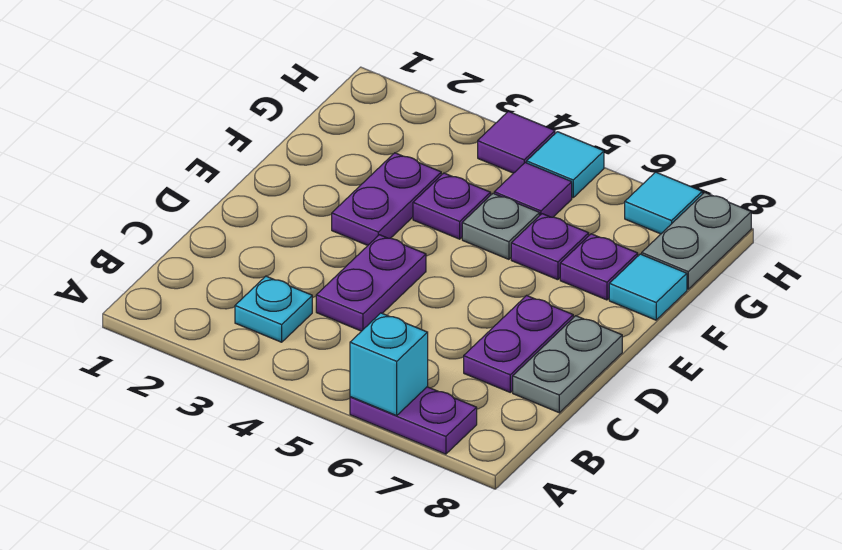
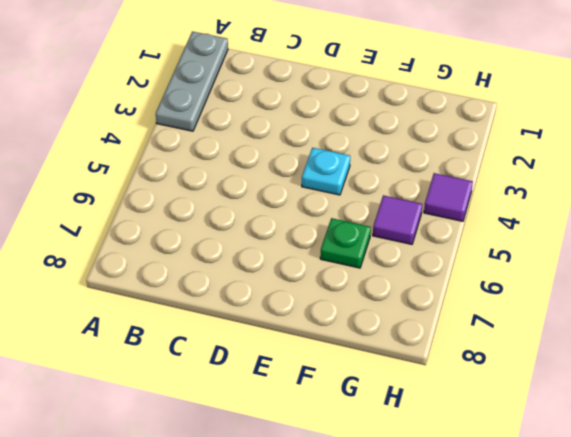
grey 1x3 plate [156,31,228,131] -> none
cyan 1x1 plate [302,148,350,195] -> cyan 1x1 plate moved to [235,276,312,342]
green 1x1 plate [320,218,371,268] -> purple 1x1 plate [511,214,589,280]
none -> purple 1x2 plate [350,387,477,454]
none -> purple 1x2 plate [316,235,426,331]
none -> purple 1x2 plate [464,296,573,392]

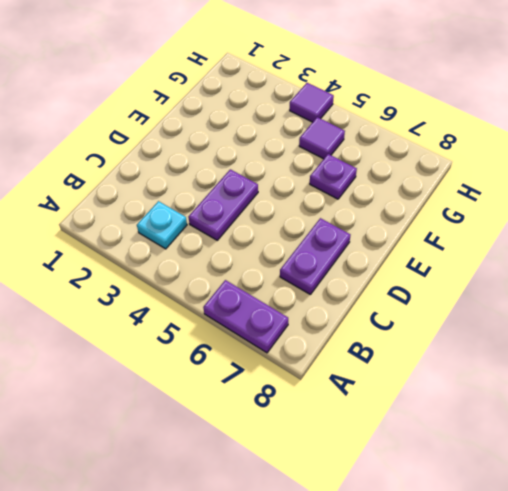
none -> grey 1x2 plate [513,316,622,413]
none -> purple 1x2 plate [332,153,441,245]
none -> purple 1x1 plate [413,173,491,239]

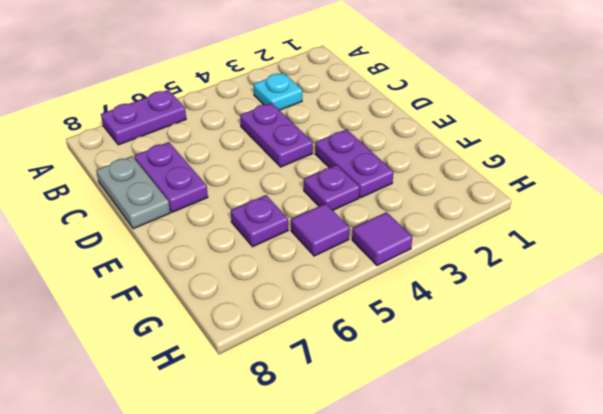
none -> grey 1x1 plate [462,193,540,259]
none -> purple 1x1 plate [560,234,638,300]
none -> cyan 1x1 tile [609,254,687,320]

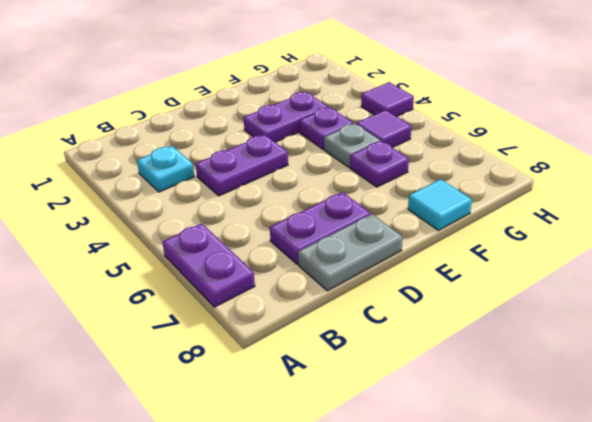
none -> purple 1x1 plate [560,234,638,300]
none -> grey 1x2 plate [642,192,751,289]
none -> cyan 1x1 tile [527,132,604,198]

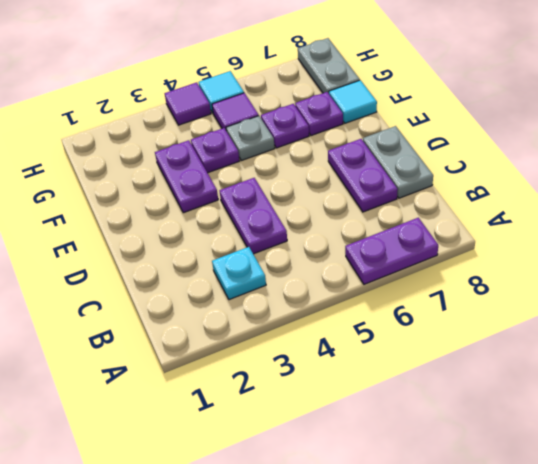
none -> cyan 1x1 tile [625,172,702,234]
none -> cyan 1x1 brick [350,313,428,416]

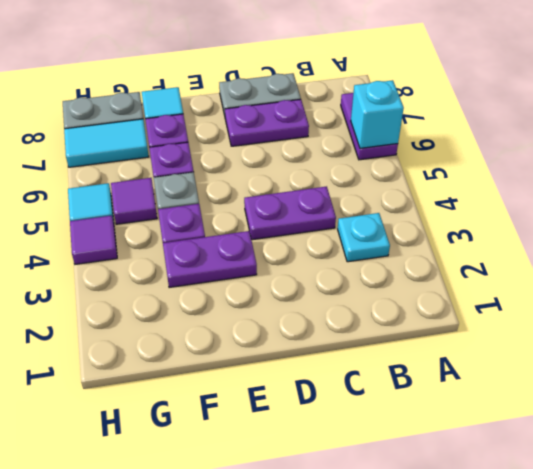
cyan 1x2 tile [64,119,149,167] -> cyan 1x1 tile [625,172,702,234]

